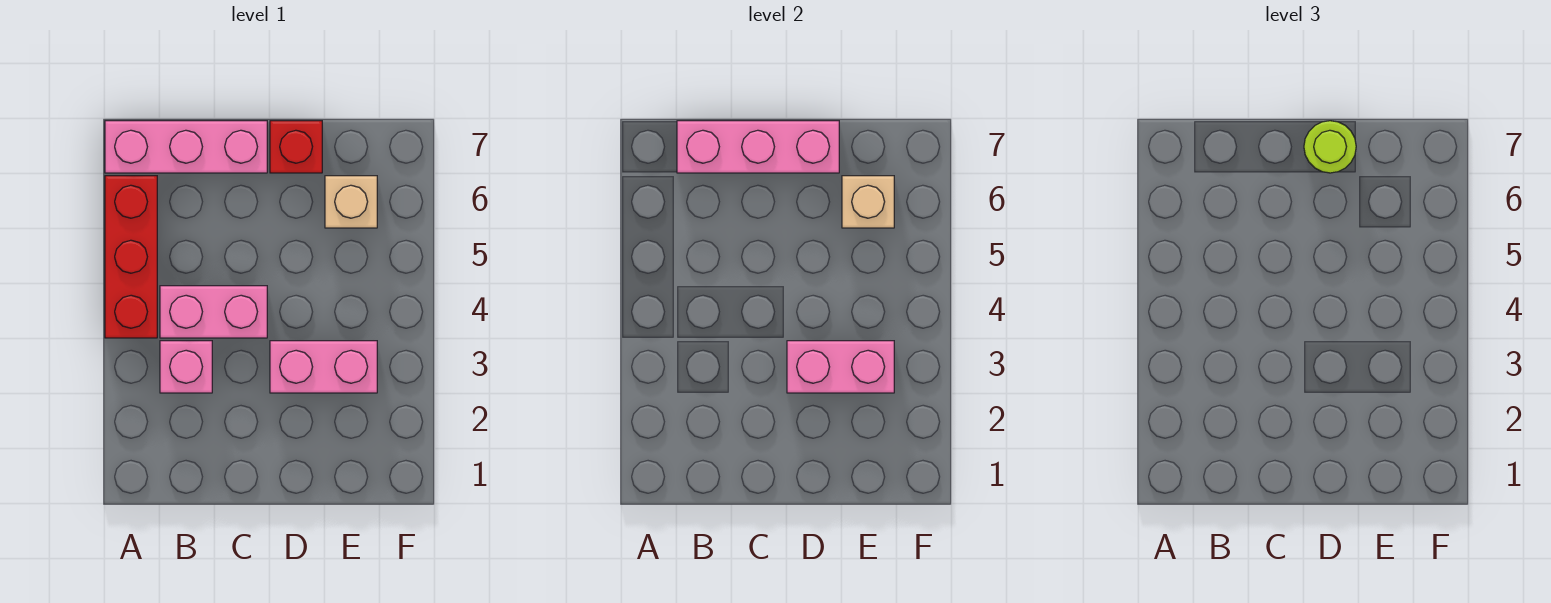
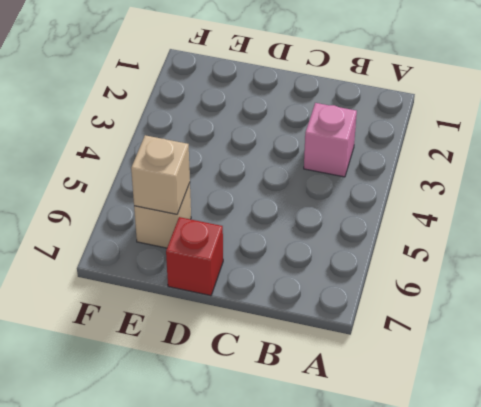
none -> red 1x3 brick [105,176,157,338]
none -> pink 1x3 brick [105,121,267,173]

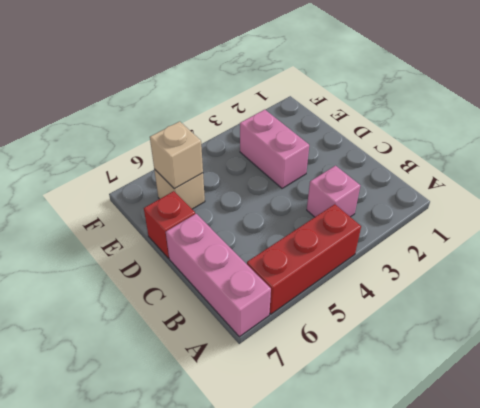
none -> pink 1x2 brick [160,286,267,338]
none -> pink 1x3 brick [677,121,839,173]

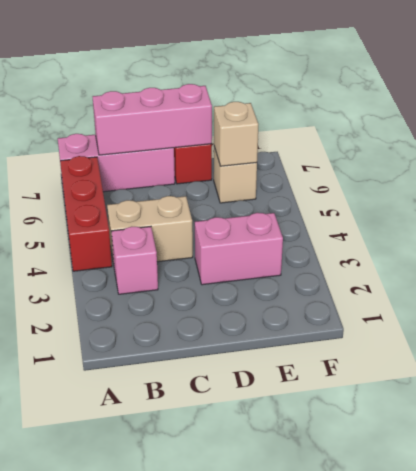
tan 1x2 brick [107,196,193,264] -> pink 1x2 brick [160,286,267,338]
none -> pink 1x2 brick [787,341,894,393]
none -> lime 1x1 round brick [1304,121,1356,173]

